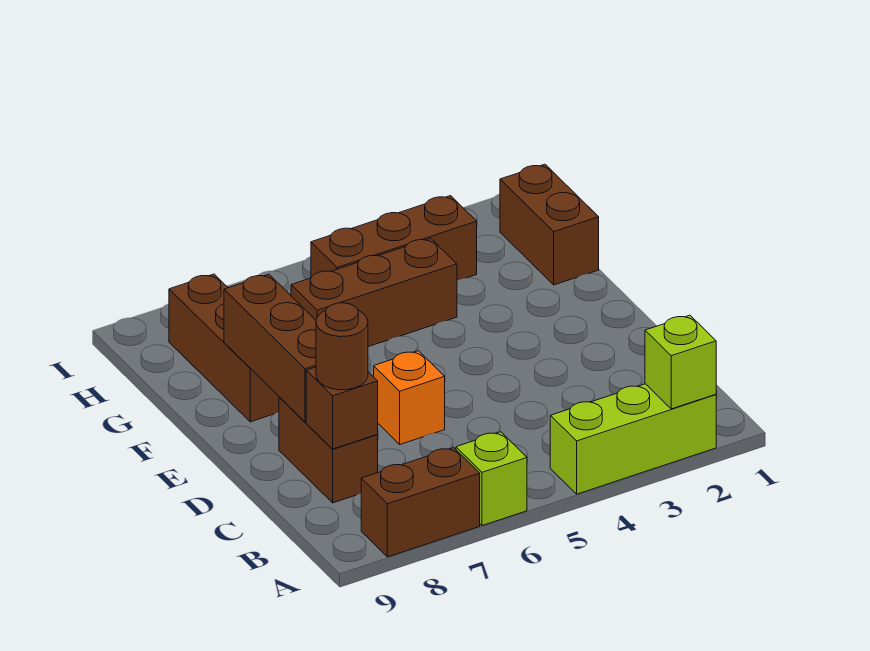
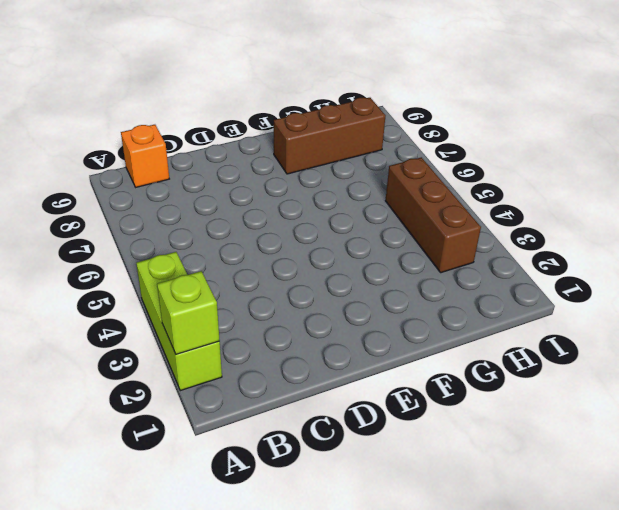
orange 1x1 brick [121,125,169,187] -> orange 1x1 brick moved to [374,351,445,444]
none -> lime 1x1 brick [456,432,527,526]
none -> brown 1x2 brick [361,448,480,557]
none -> brown 1x2 brick [279,397,378,503]

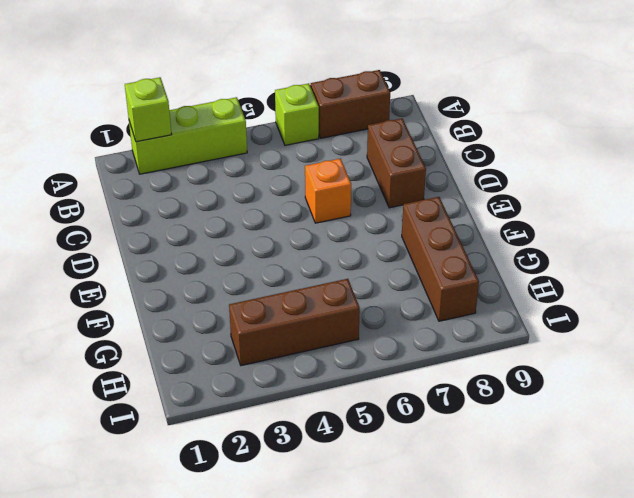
none -> brown 1x2 brick [500,164,599,285]
none -> brown 1x3 brick [291,238,457,347]
none -> brown 1x1 brick [306,367,378,449]

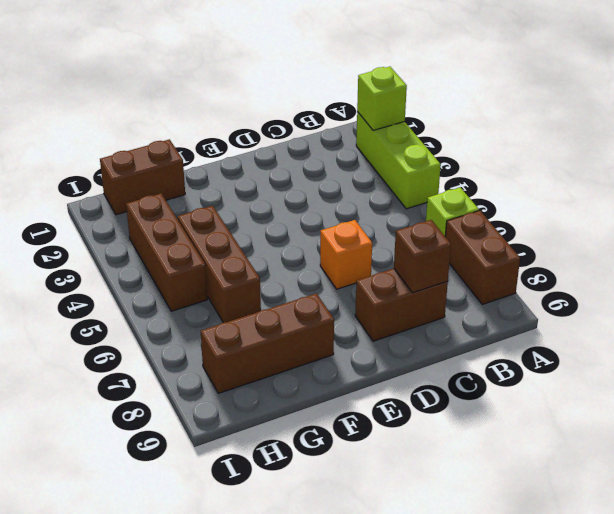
none -> brown 1x3 brick [224,274,316,422]
none -> brown 1x1 round brick [316,303,368,390]

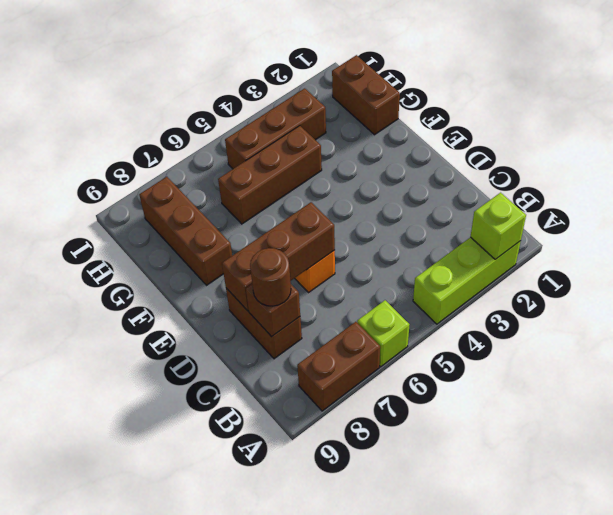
brown 1x3 brick [222,202,335,311] -> brown 1x3 brick turned to [224,274,316,422]

